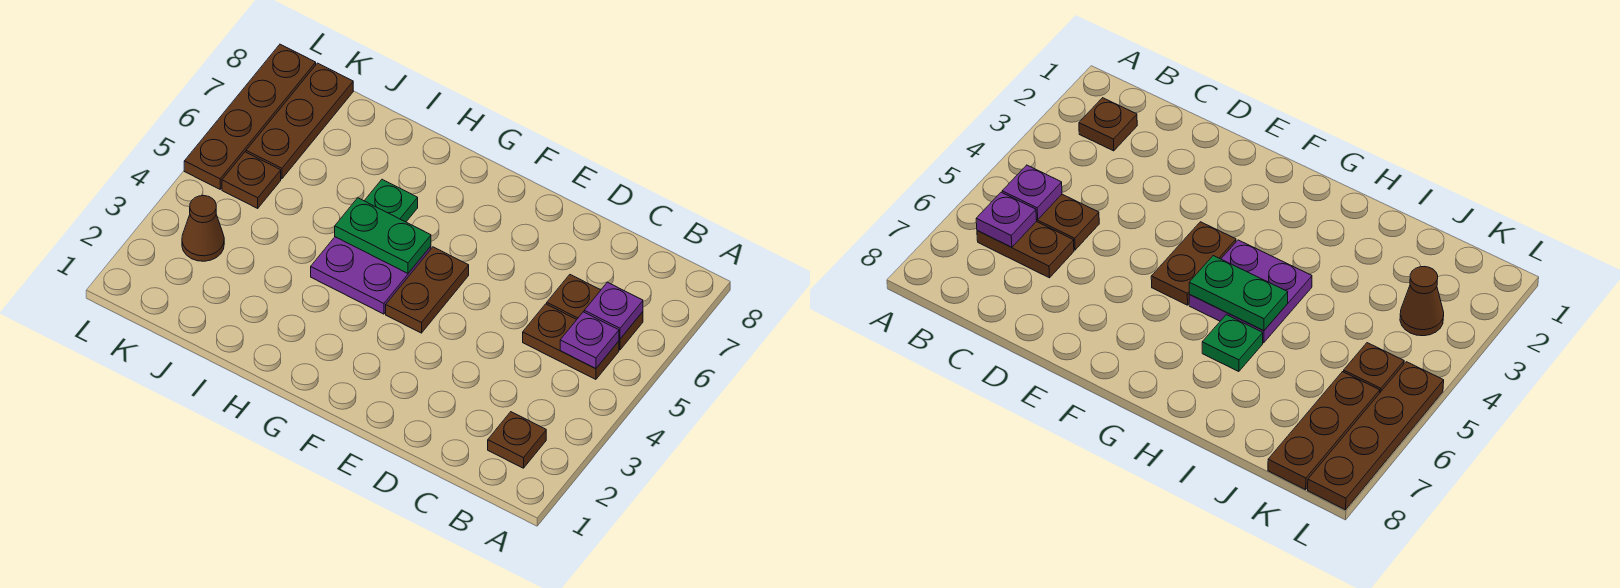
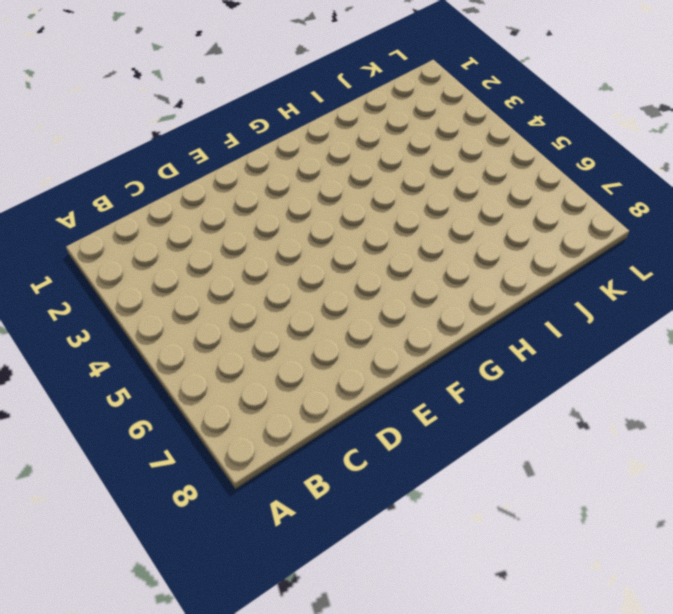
none -> brown 1x1 plate [488,412,546,468]
none -> brown 1x2 plate [523,304,619,379]
none -> brown 1x2 plate [547,275,643,350]

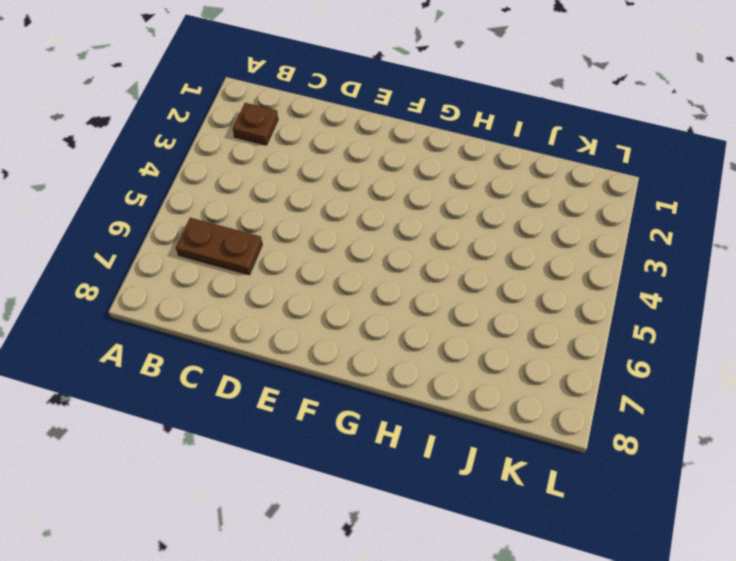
none -> brown 1x2 plate [523,304,619,379]
none -> brown 1x2 plate [386,247,469,333]
none -> purple 2x2 plate [311,237,431,314]

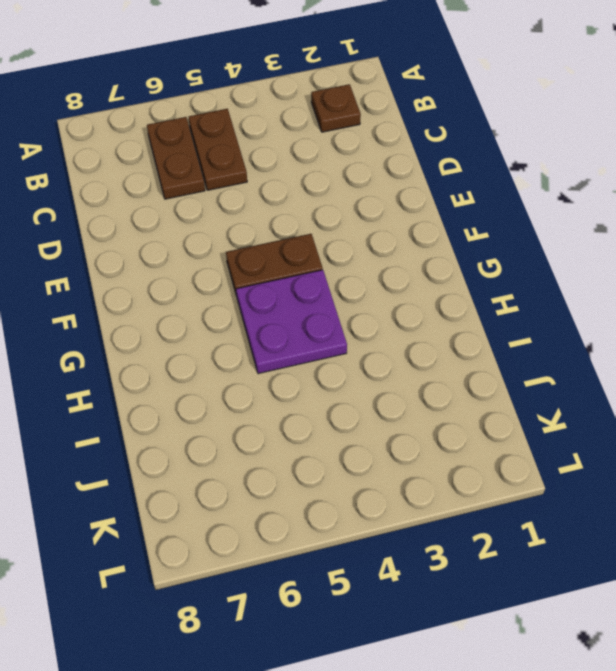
none -> green 1x1 plate [364,179,418,222]
none -> brown 1x1 cone [182,196,224,261]
none -> brown 1x1 plate [222,152,281,208]

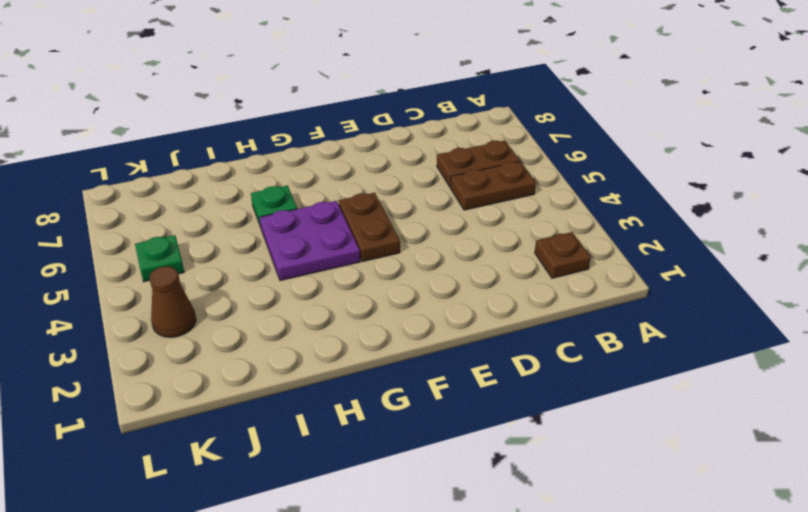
green 1x1 plate [135,235,184,282] -> brown 1x1 plate [222,152,281,208]
none -> brown 1x3 plate [246,63,353,179]
none -> brown 1x4 plate [184,44,316,189]
none -> purple 1x1 plate [560,312,619,369]

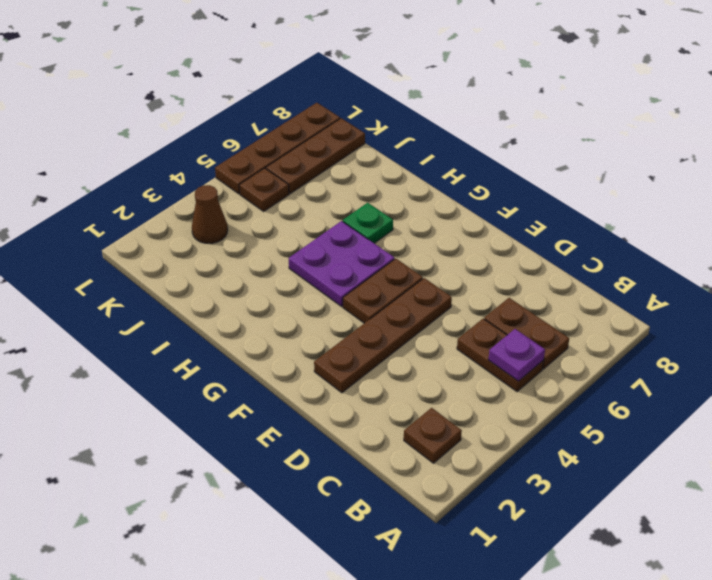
brown 1x4 plate [314,278,452,393] -> none
none -> purple 1x1 plate [584,282,643,339]
none -> green 1x2 plate [335,198,431,273]

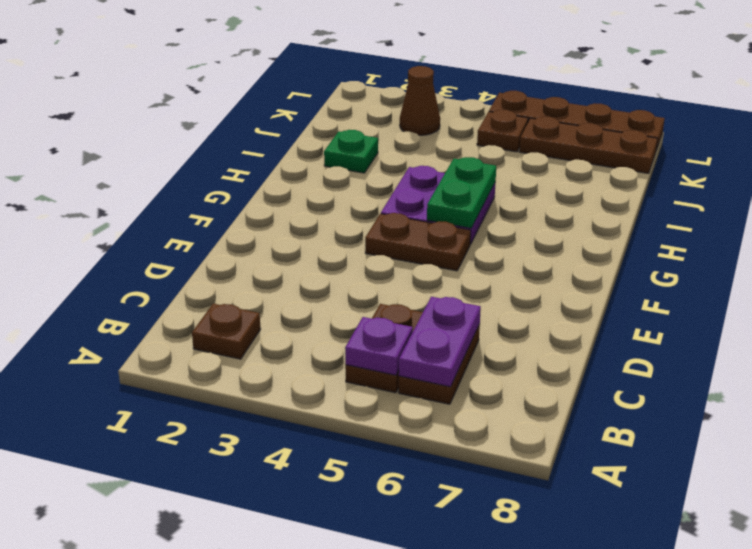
purple 1x2 plate [399,297,481,387] -> purple 1x1 plate [584,282,643,339]
green 1x1 plate [324,130,378,173] -> green 1x1 plate moved to [364,179,418,222]

